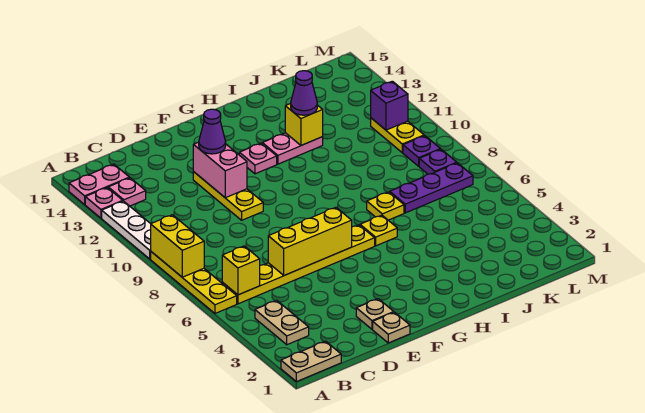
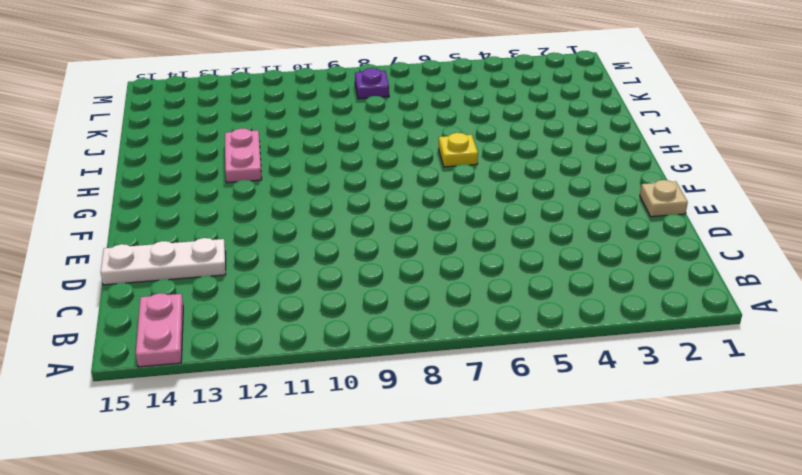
white 1x3 plate [101,238,226,285] -> white 1x3 plate moved to [102,201,151,259]
none -> tan 1x2 plate [281,341,341,382]
none -> yellow 1x4 plate [151,252,237,313]
none -> pink 1x1 plate [85,188,122,218]

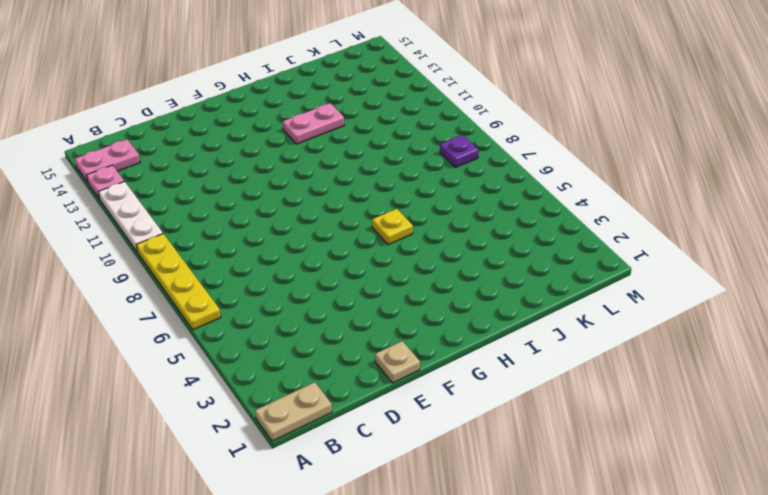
none -> tan 1x2 plate [255,300,309,345]
none -> yellow 1x6 plate [222,225,375,304]
none -> pink 1x1 plate [108,178,146,206]

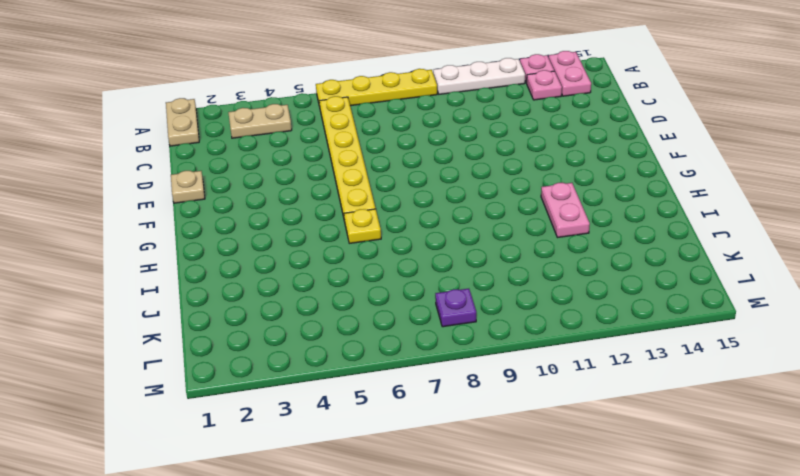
none -> tan 1x1 plate [356,299,394,329]
none -> yellow 1x3 plate [193,172,263,220]
none -> pink 1x1 plate [239,143,277,174]

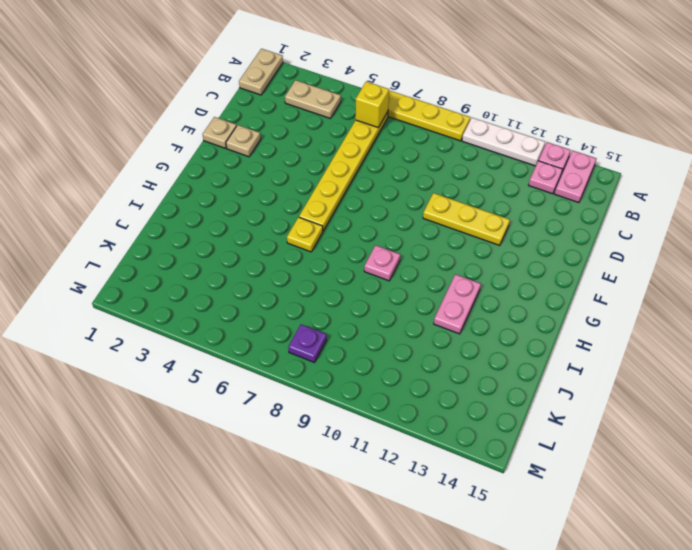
pink 1x1 plate [364,245,400,281] -> pink 1x1 plate moved to [239,143,277,174]
none -> yellow 1x1 plate [367,192,404,220]
none -> purple 1x3 plate [390,163,473,213]
none -> purple 1x1 plate [403,136,440,166]

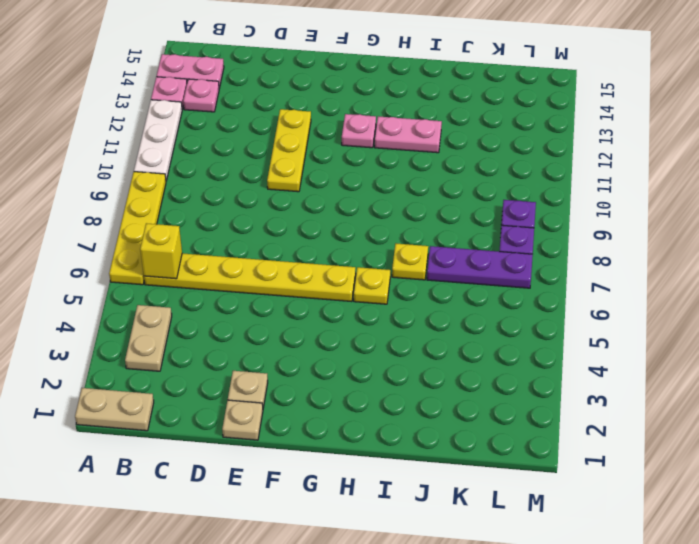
none -> yellow 1x2 plate [371,118,424,153]
none -> yellow 1x2 brick [151,215,204,277]
none -> yellow 1x3 brick [268,207,352,275]

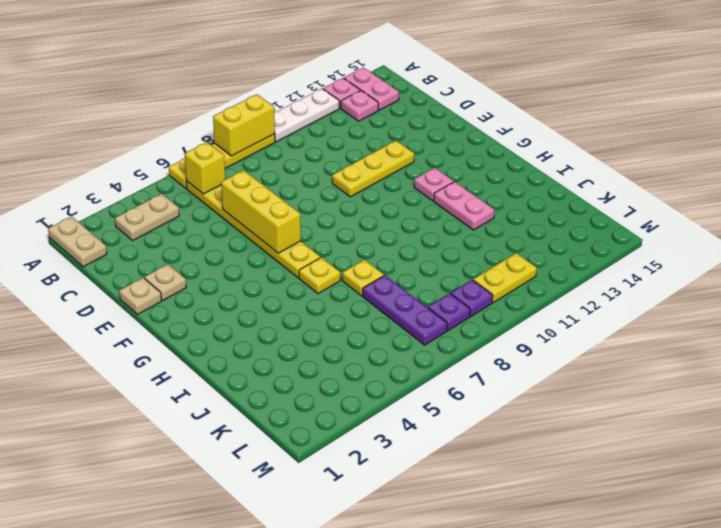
none -> pink 1x2 brick [193,142,247,198]
none -> yellow 1x1 brick [285,104,323,145]
none -> purple 1x1 brick [371,81,408,130]

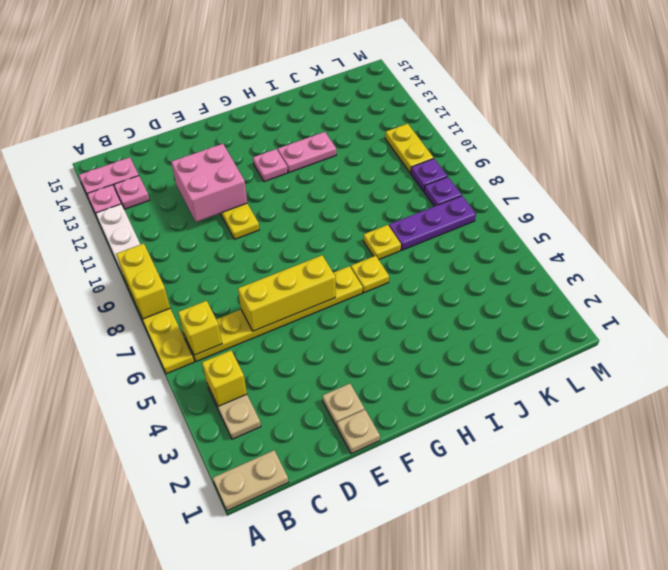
yellow 1x1 brick [202,350,247,406] -> yellow 1x1 brick moved to [285,104,323,145]
pink 2x2 brick [171,144,247,222] -> pink 1x2 brick [193,142,247,198]
none -> purple 1x1 brick [371,81,408,130]
none -> purple 1x1 cone [199,109,226,154]
none -> purple 1x1 cone [291,71,317,115]

